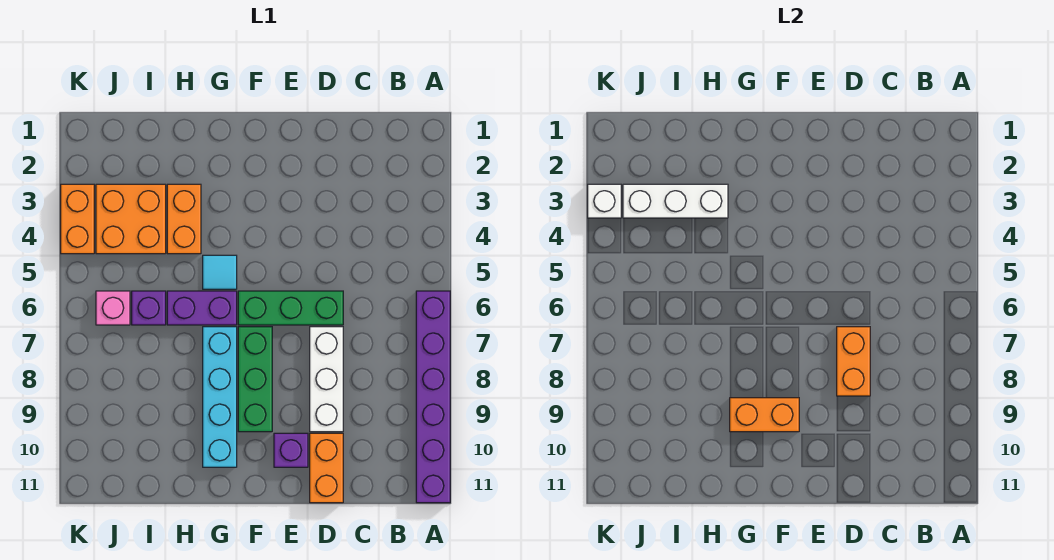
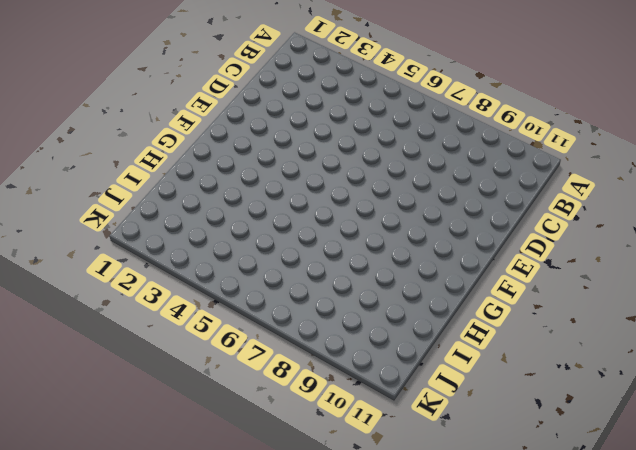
none -> purple 1x6 brick [416,291,450,503]
none -> green 1x3 brick [238,291,343,325]
none -> white 1x3 brick [310,327,343,432]

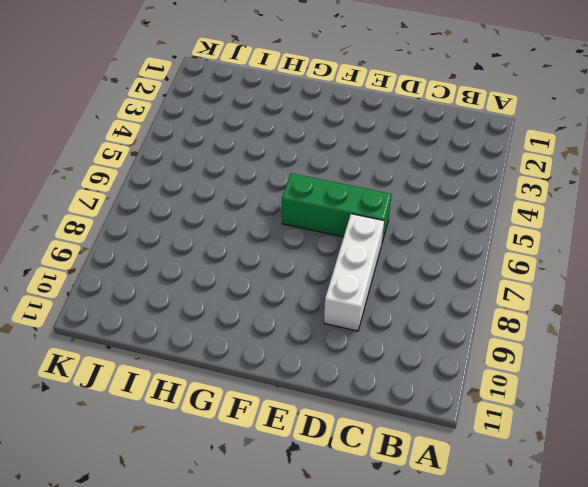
none -> purple 1x6 brick [416,291,450,503]
none -> orange 1x2 brick [310,433,343,503]
none -> purple 1x1 brick [274,433,308,467]

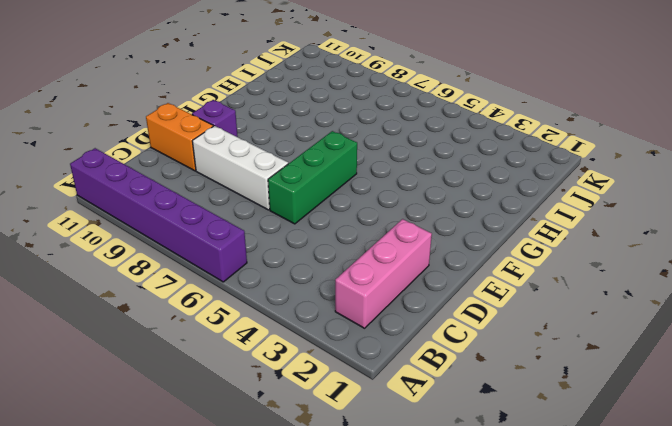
pink 1x3 brick [335,219,432,328] -> none
none -> green 1x3 brick [238,327,272,432]
none -> cyan 1x1 tile [203,255,237,289]
none -> purple 1x2 brick [167,291,237,325]

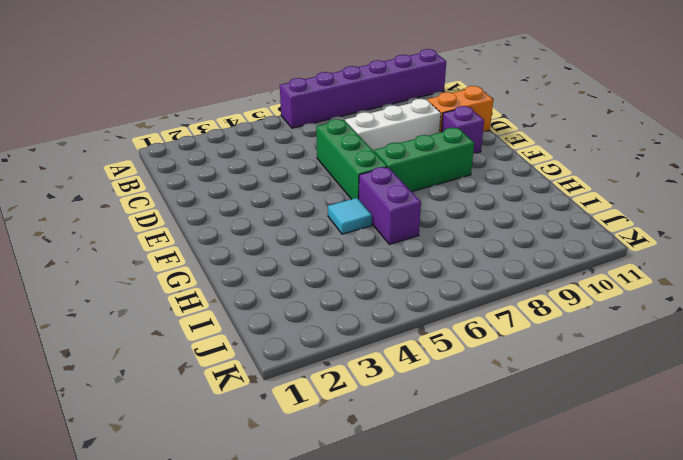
none -> cyan 1x4 brick [203,327,237,467]
none -> orange 1x2 brick [167,184,201,254]
none -> orange 2x2 brick [96,184,166,254]

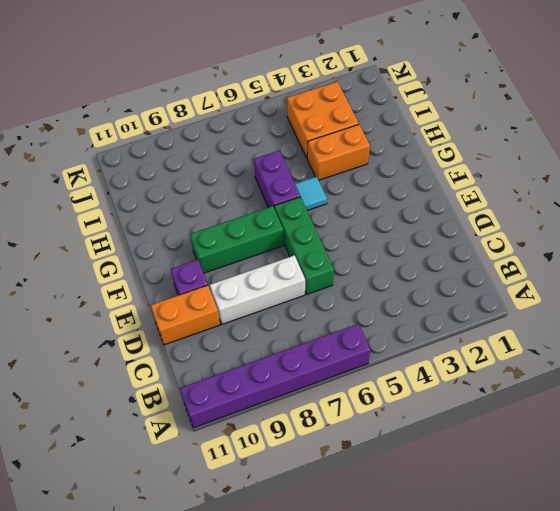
none -> cyan 1x4 brick [203,327,237,467]
none -> purple 1x1 brick [132,291,166,325]
none -> pink 1x1 brick [96,291,130,325]

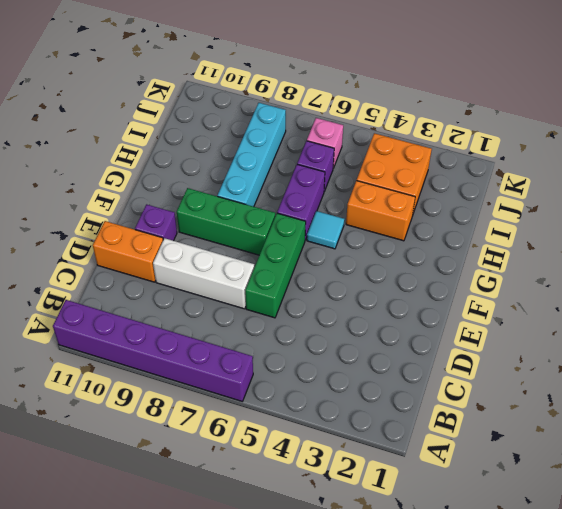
cyan 1x4 brick [217,103,286,207] -> cyan 1x4 brick turned to [203,327,237,467]
none -> orange 1x2 brick [61,184,94,254]
none -> orange 1x2 brick [837,327,870,396]
none -> orange 1x2 brick [730,398,799,432]

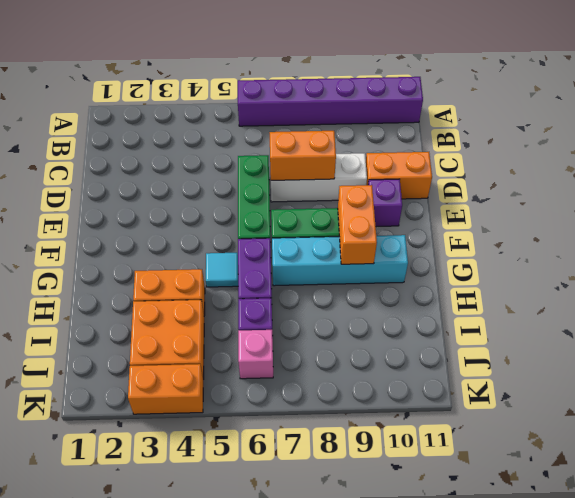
none -> white 1x3 brick [623,184,728,218]
none -> white 1x1 brick [588,184,621,218]

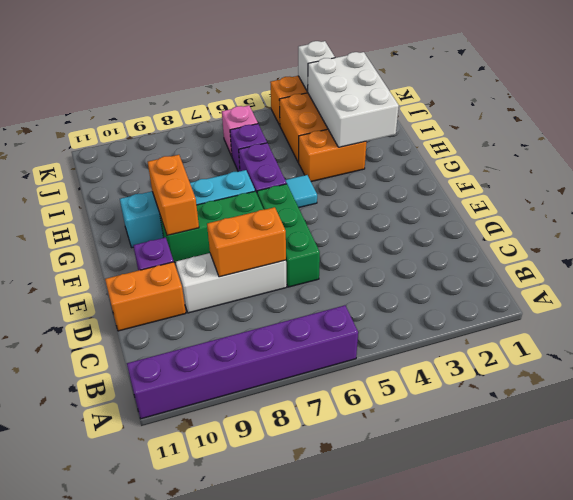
white 2x3 brick [307,52,399,147] -> white 1x3 brick [623,184,728,218]

